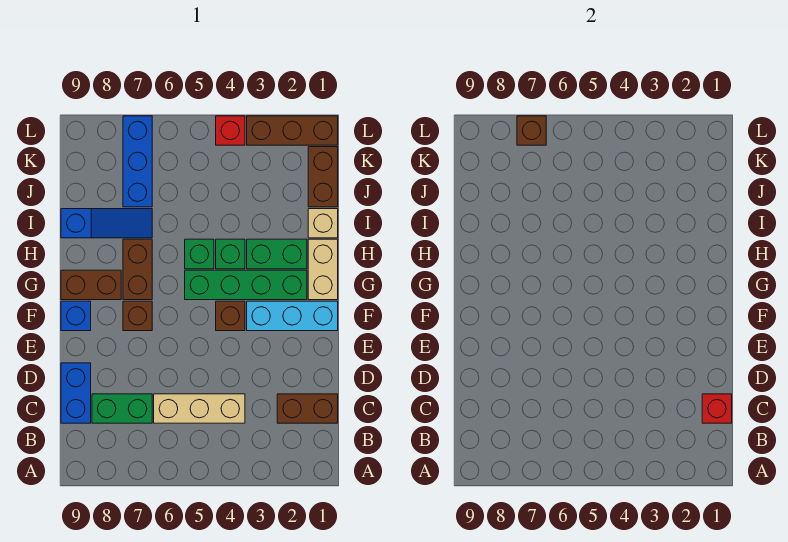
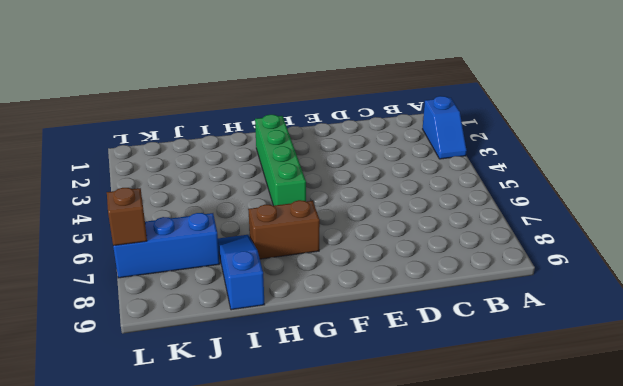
blue 1x2 slope [423,96,467,159] -> none
none -> brown 1x2 brick [277,394,338,423]
none -> tan 1x3 brick [154,394,245,423]
none -> green 1x2 brick [92,394,152,423]

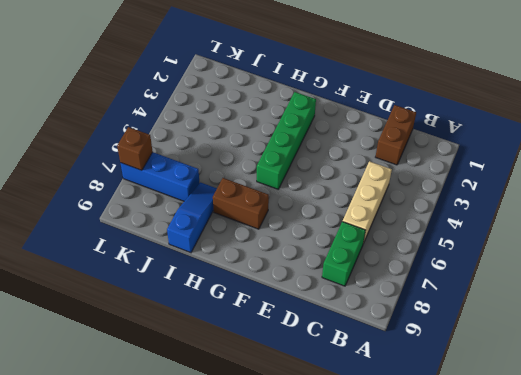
none -> blue 1x2 brick [61,363,91,423]
none -> cyan 1x3 brick [247,301,338,331]
none -> brown 1x1 brick [216,301,245,331]

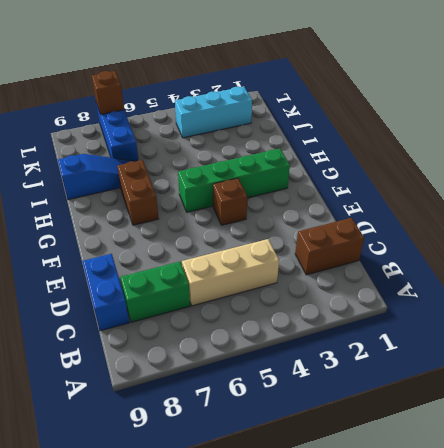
cyan 1x3 brick [175,87,252,138] -> cyan 1x3 brick moved to [247,301,338,331]
none -> brown 1x1 brick [123,301,152,331]
none -> blue 1x1 brick [61,301,91,331]
none -> tan 1x2 brick [308,239,338,300]

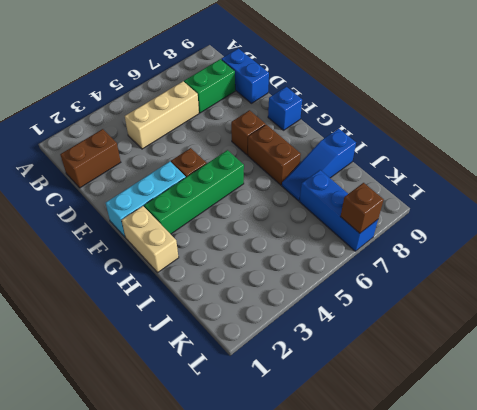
none -> brown 1x2 brick [61,270,121,300]
none -> green 1x2 brick [247,239,307,269]
none -> green 1x1 brick [216,239,245,269]

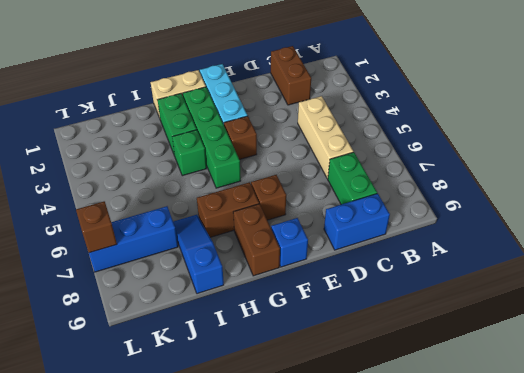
none -> green 1x1 brick [185,239,214,269]
none -> tan 1x1 brick [308,209,338,238]
none -> brown 1x2 brick [308,147,338,207]

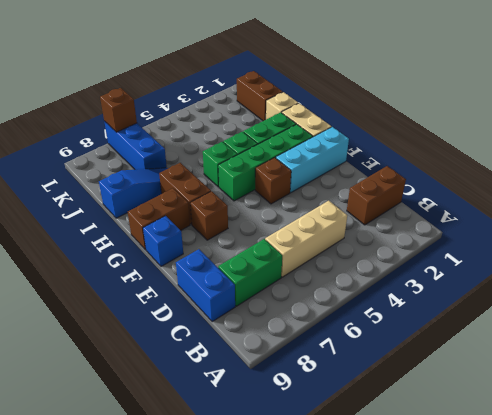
none -> brown 1x3 brick [247,116,338,145]
none -> red 1x1 brick [216,116,245,145]
none -> red 1x1 brick [702,394,732,423]

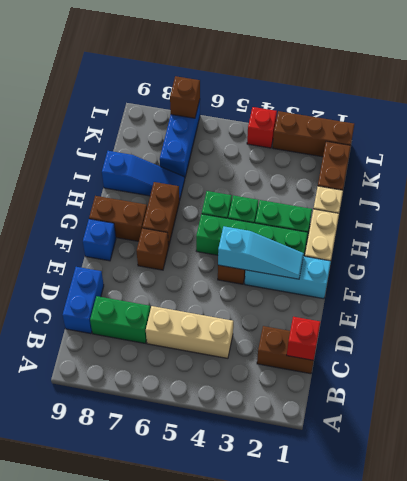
cyan 1x3 slope [218,226,304,279] -> none

